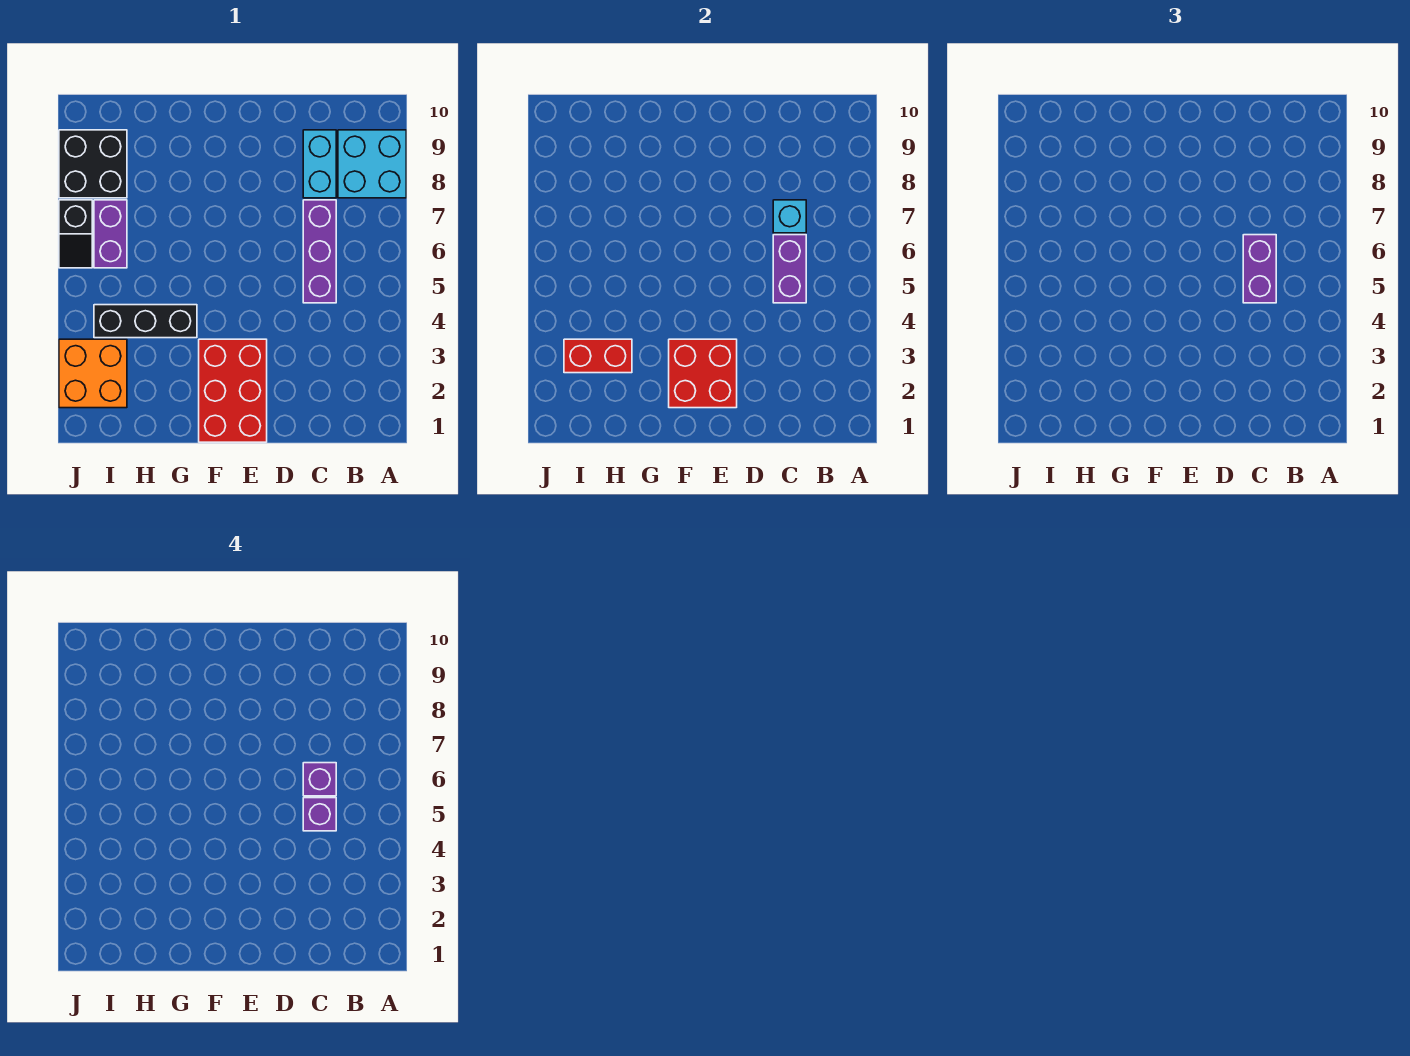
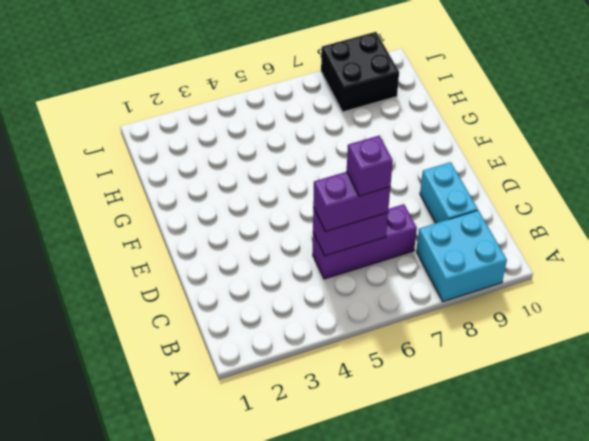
cyan 1x2 brick [420,162,478,223] -> cyan 1x2 brick turned to [303,130,336,198]
none -> red 2x3 brick [199,339,267,442]
none -> black 1x3 brick [94,305,197,338]
none -> orange 2x2 brick [59,339,127,408]

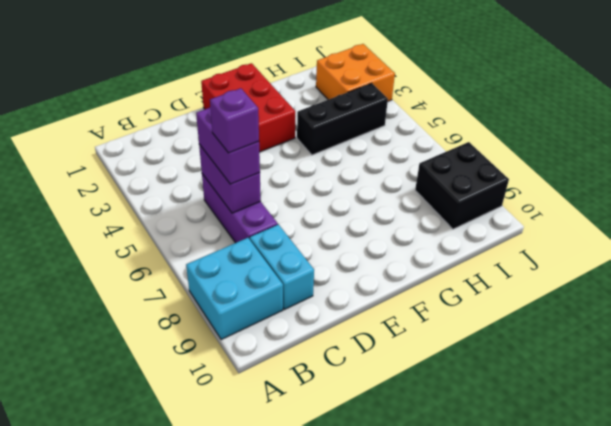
none -> purple 1x2 brick [94,200,127,268]
none -> black 1x2 slope [59,200,92,268]
none -> cyan 1x1 brick [773,200,806,233]

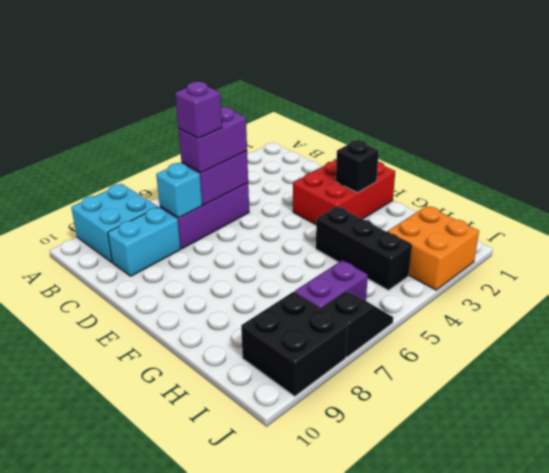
black 1x1 brick [336,140,379,192] -> red 2x2 brick [669,339,737,408]
none -> red 1x2 brick [564,339,632,373]
none -> purple 1x1 brick [303,798,336,831]

